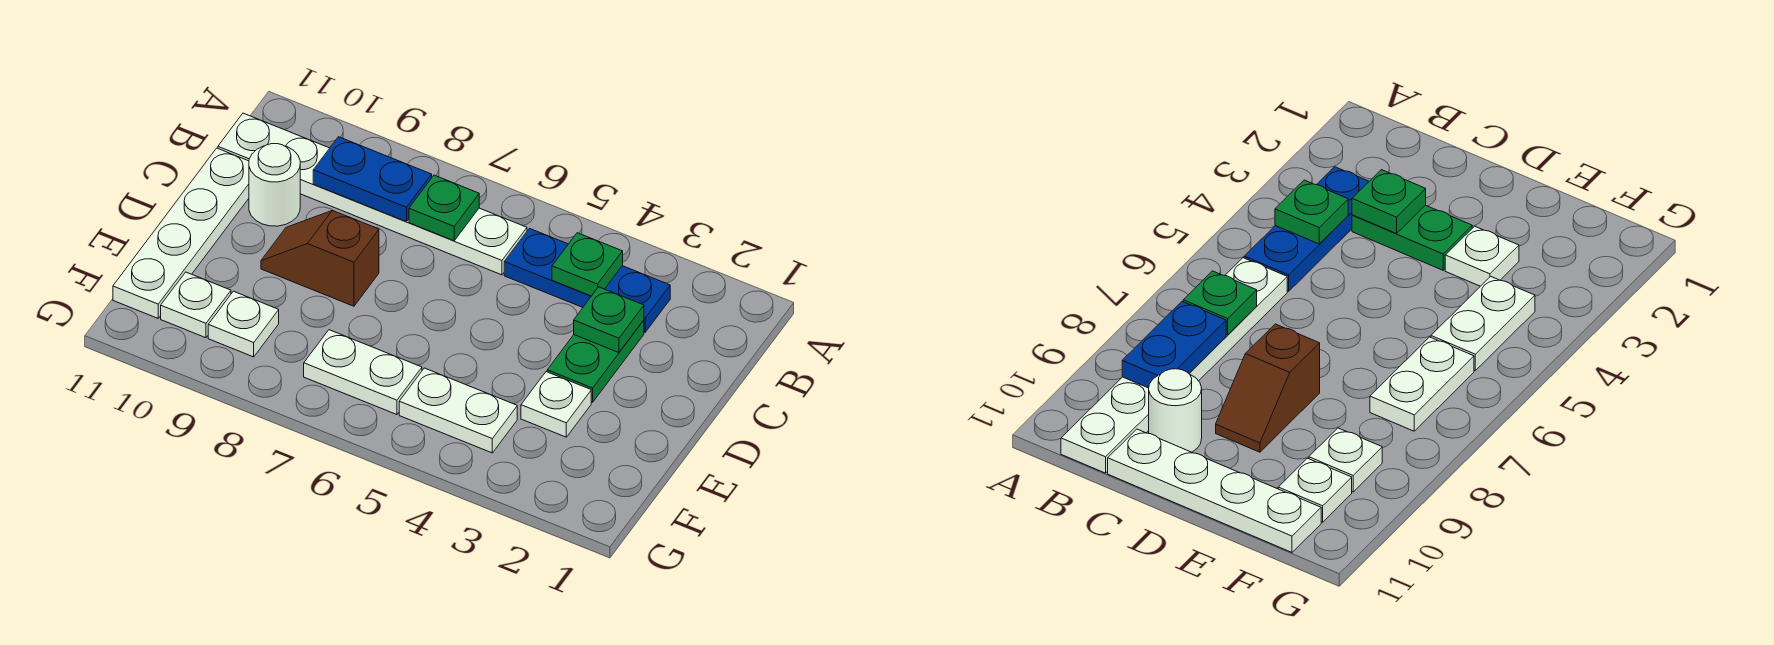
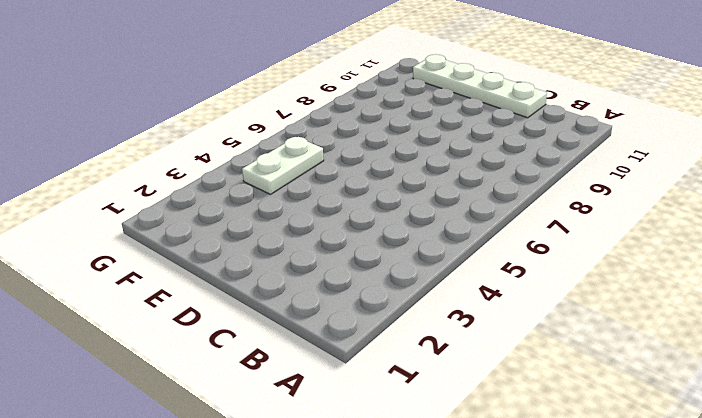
none -> blue 1x3 plate [504,229,670,332]
none -> white 1x6 plate [218,113,527,275]
none -> green 1x2 plate [547,320,644,402]

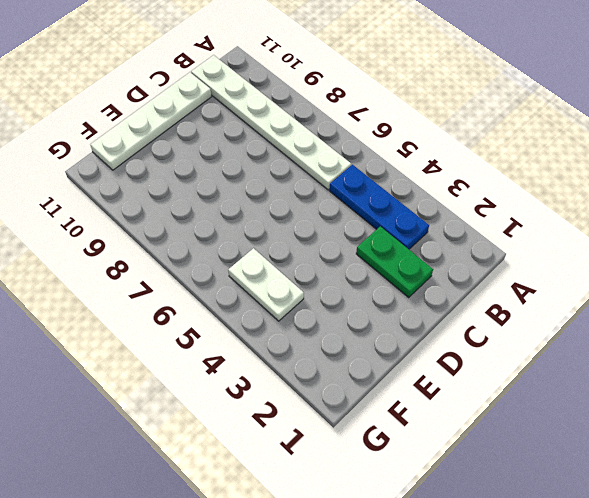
green 1x2 plate [356,226,433,297] -> green 1x2 plate turned to [547,320,644,402]
none -> white 1x1 round brick [249,144,300,226]
none -> brown 1x2 slope [261,210,379,306]
none -> white 1x1 plate [521,372,591,437]

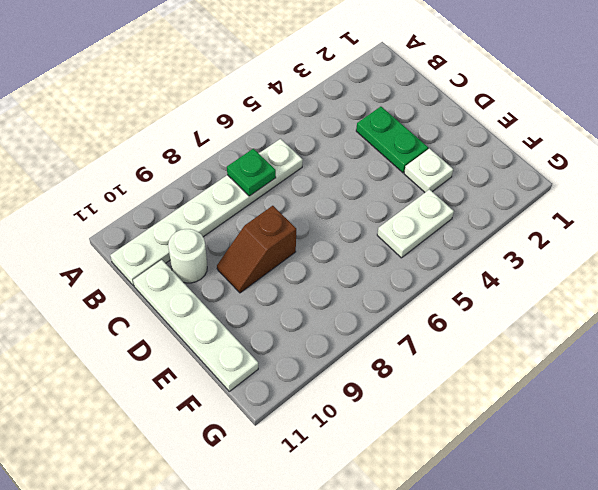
none -> blue 1x3 plate [504,229,670,332]
none -> white 1x2 plate [304,330,422,415]
none -> white 1x1 plate [208,291,279,357]

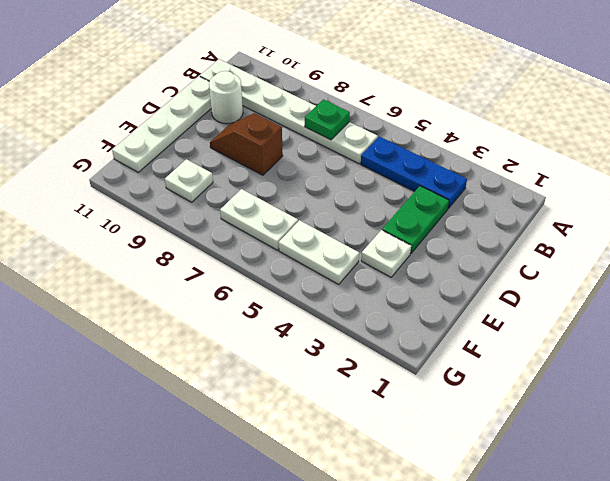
none -> white 1x1 plate [161,272,231,338]
none -> green 1x1 plate [552,233,623,296]
none -> blue 1x2 plate [313,137,432,222]

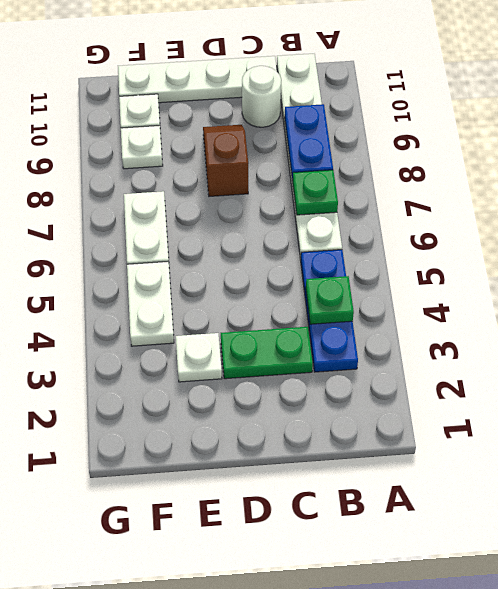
none -> green 1x1 plate [574,287,644,353]

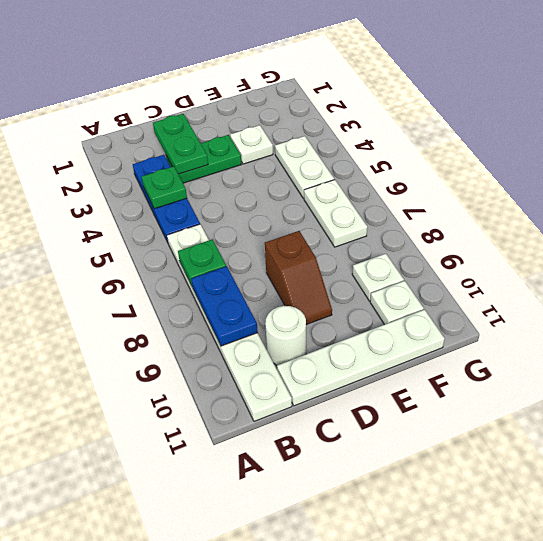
green 1x2 plate [153,114,208,174] -> green 1x1 plate [574,287,644,353]

